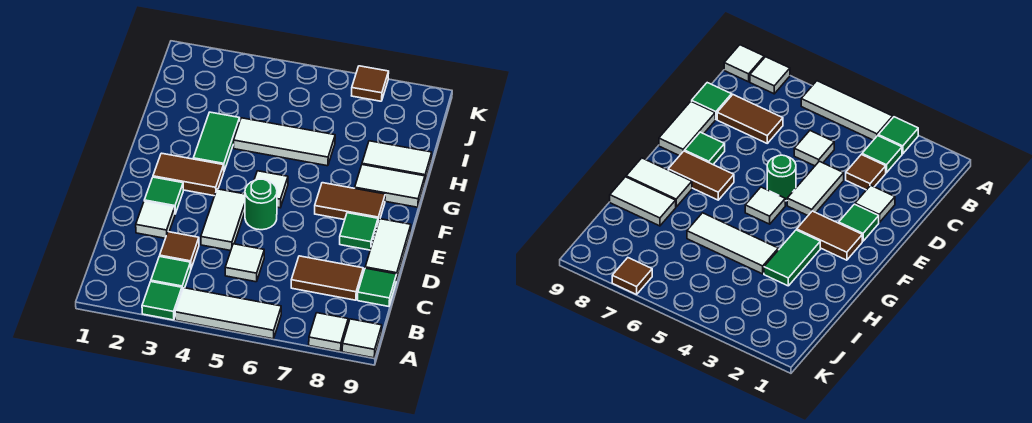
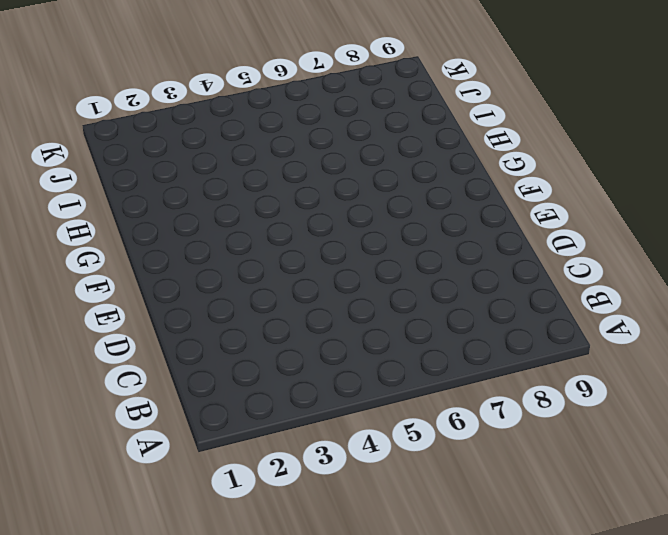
none -> green 1x1 tile [142,282,182,320]
none -> white 1x3 tile [175,288,281,339]
none -> white 1x1 tile [309,313,348,352]

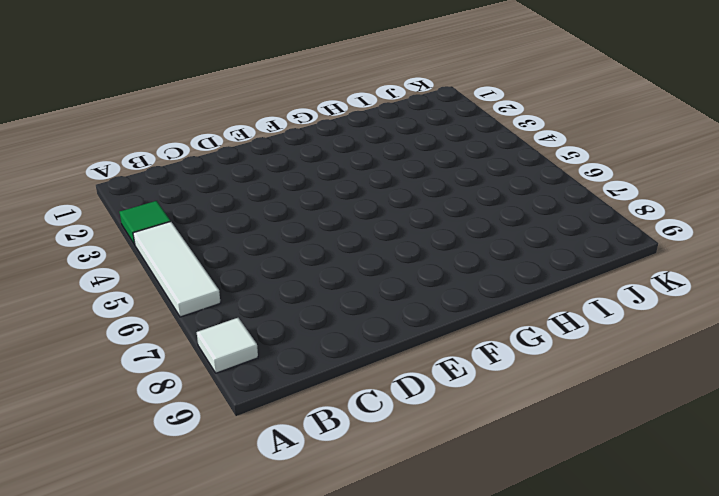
none -> white 1x1 tile [342,319,382,358]
none -> green 1x1 tile [151,256,191,290]
none -> brown 1x1 tile [160,232,199,268]

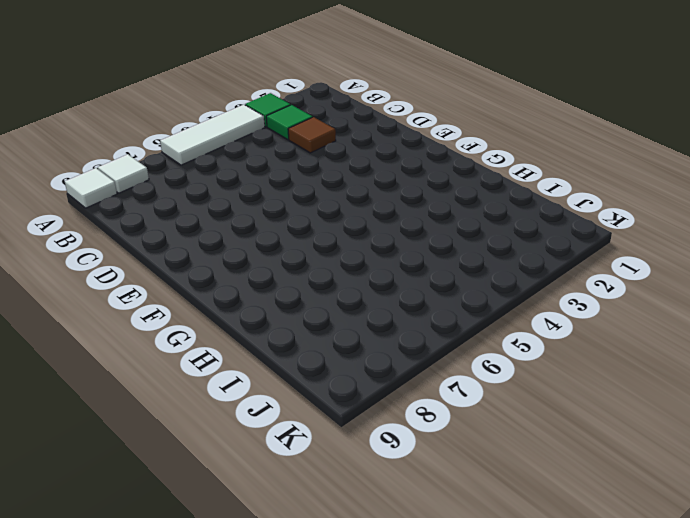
none -> white 1x1 tile [225,244,264,282]
none -> brown 1x2 tile [291,256,363,300]
none -> green 1x1 tile [358,268,397,306]

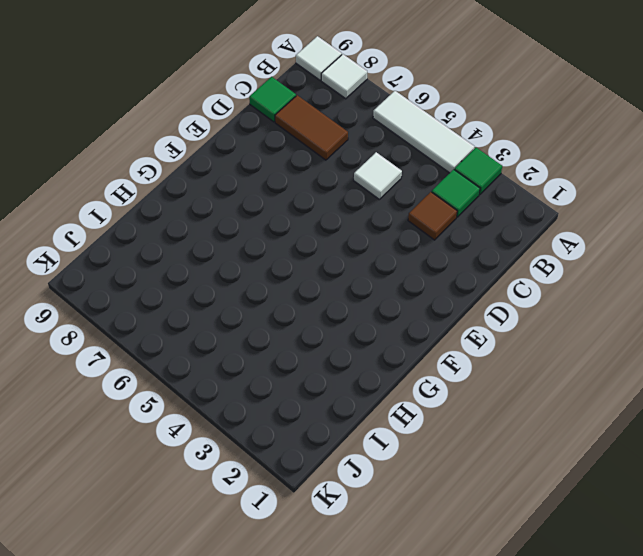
none -> white 1x1 tile [136,201,175,238]
none -> white 1x2 tile [201,189,245,251]
none -> white 1x2 tile [365,219,411,281]

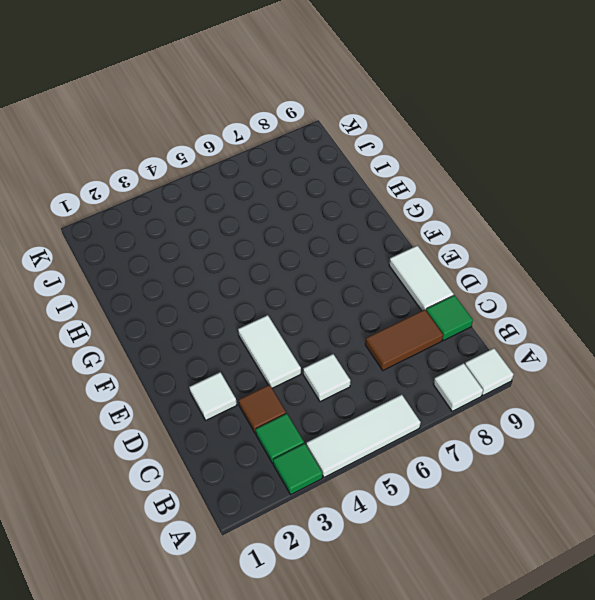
none -> green 1x1 tile [144,177,183,214]
none -> green 1x1 round brick [245,179,277,230]
none -> green 1x1 tile [340,213,378,250]

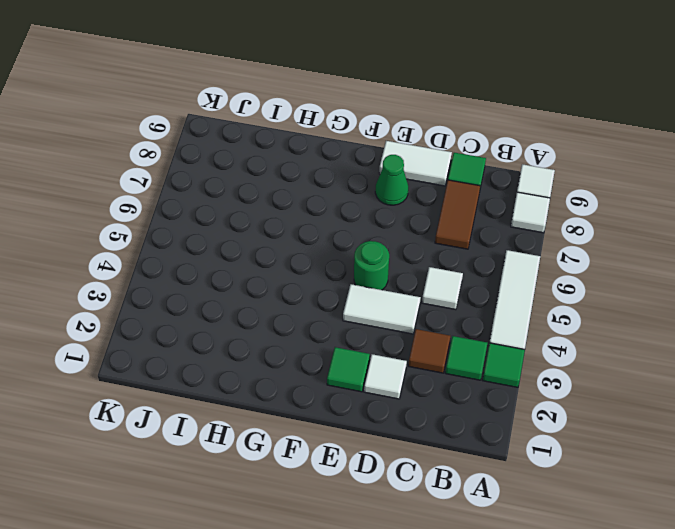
green 1x1 cone [375,155,408,205] -> green 1x1 tile [340,213,378,250]
none -> brown 1x2 tile [153,153,224,196]
none -> white 1x1 tile [254,171,288,208]
none -> brown 1x2 tile [315,183,385,222]

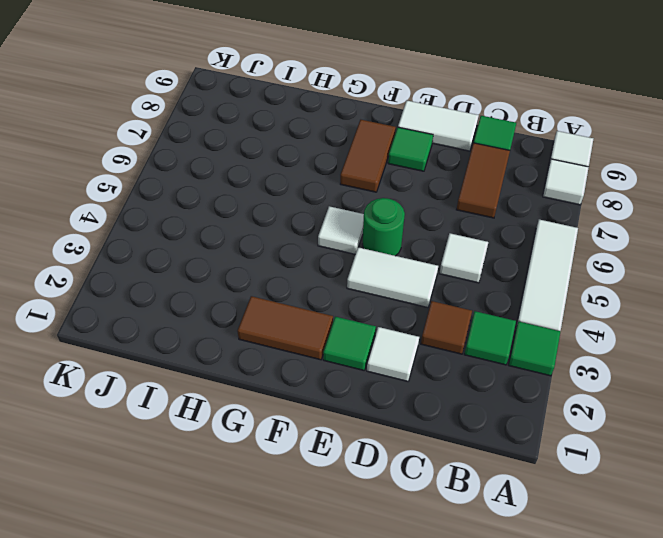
brown 1x2 tile [237,296,333,360] -> brown 1x2 tile turned to [153,153,224,196]
none -> green 1x2 tile [193,112,240,171]
none -> white 1x2 tile [355,165,425,207]
none -> white 1x3 tile [234,118,335,166]

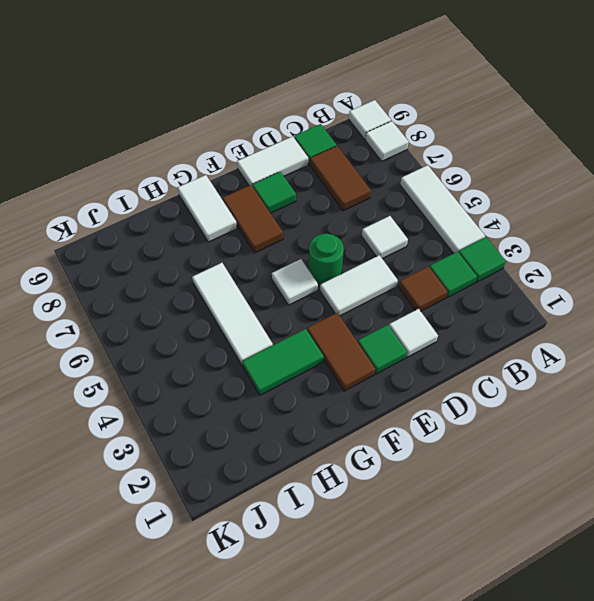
none -> white 1x2 tile [362,141,432,181]
none -> brown 1x1 tile [352,66,389,101]

